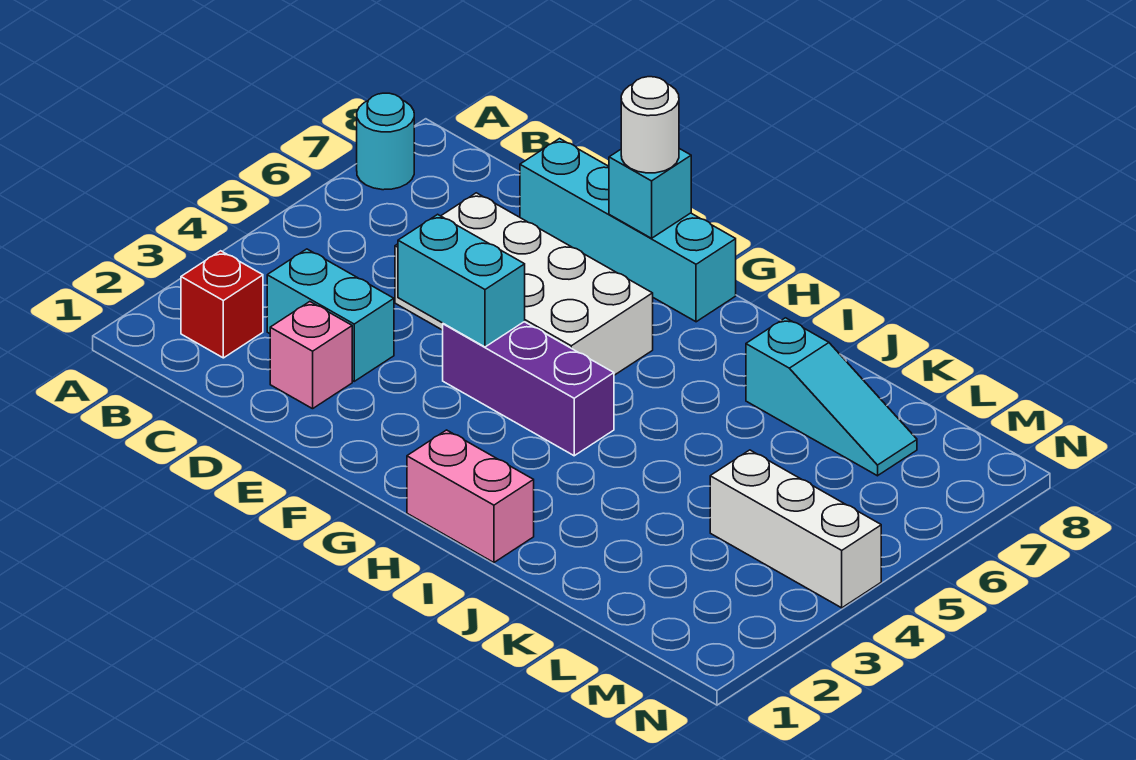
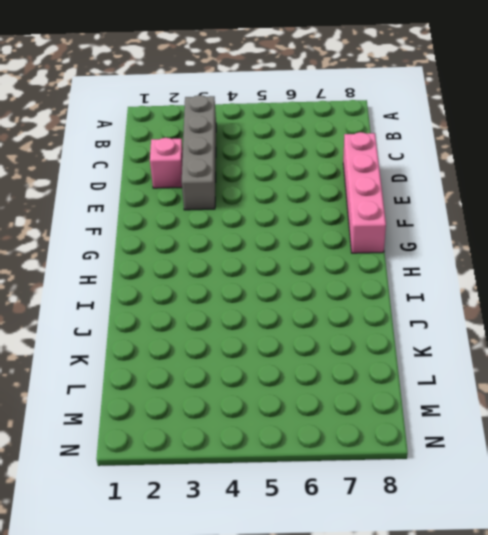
grey 1x4 brick [182,95,216,210] -> cyan 1x2 brick [267,249,394,381]
pink 1x4 brick [343,132,386,253] -> cyan 1x4 brick [520,139,736,322]
none -> cyan 1x1 round brick [357,93,414,190]
none -> red 1x1 brick [181,251,263,358]
none -> white 2x4 brick [395,193,653,375]

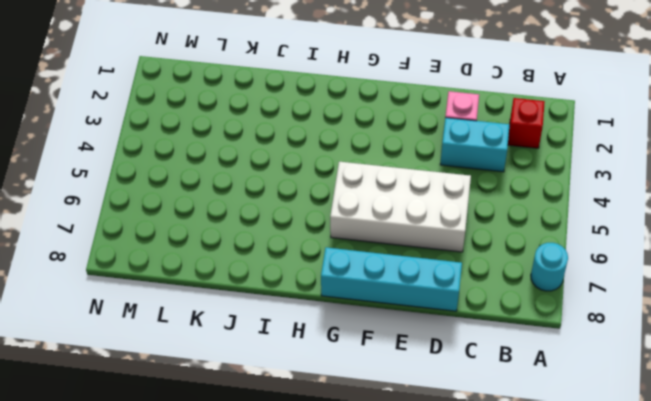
none -> purple 1x3 brick [443,322,614,456]
none -> pink 1x2 brick [407,430,534,563]
none -> cyan 1x3 slope [746,318,917,476]

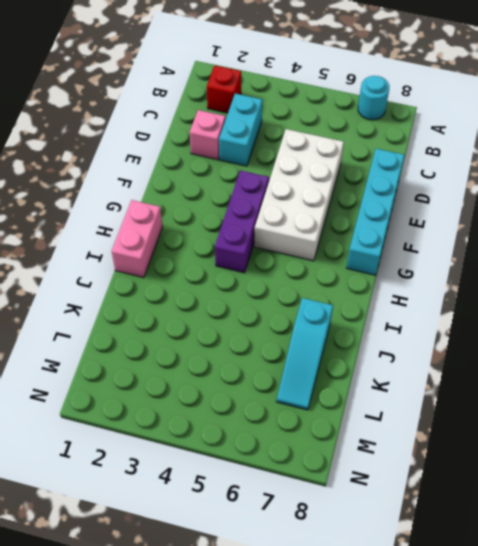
none -> white 1x3 brick [710,450,881,608]
none -> cyan 1x2 brick [398,214,525,347]
none -> cyan 1x1 brick [609,149,691,238]

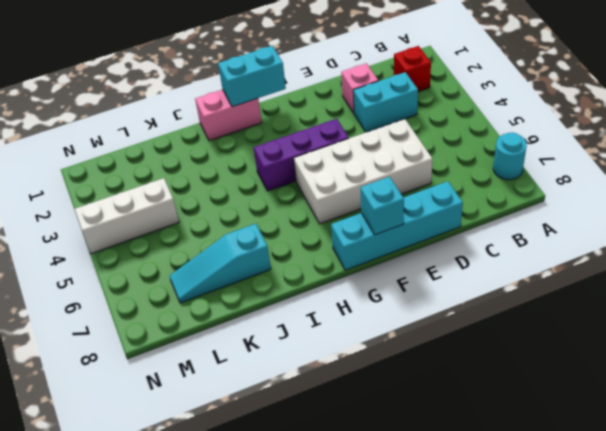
cyan 1x2 brick [218,46,286,107] -> cyan 1x2 brick moved to [398,214,525,347]
none -> white 1x1 round brick [621,77,679,173]

